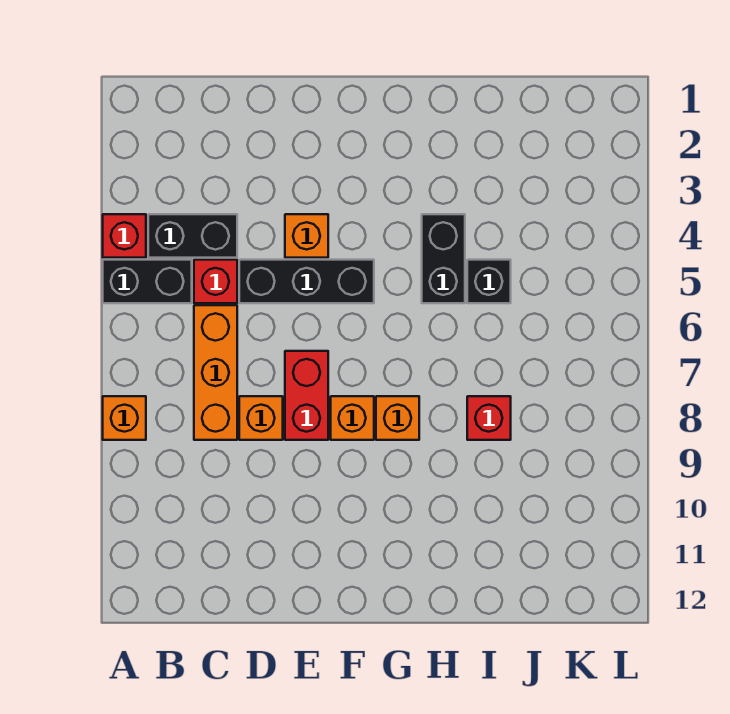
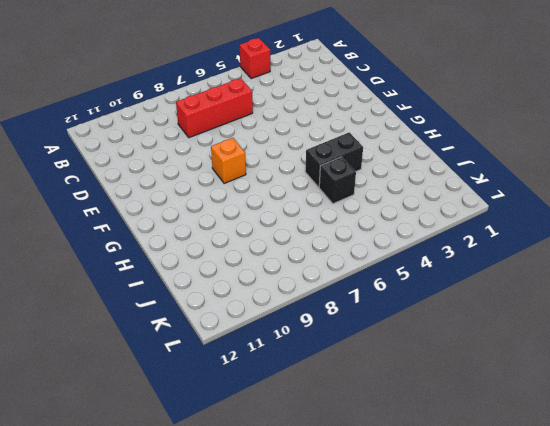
red 1x3 brick [176,78,253,138] -> orange 1x3 brick [194,305,237,440]
none -> black 1x2 brick [103,260,192,303]
none -> orange 1x1 brick [103,396,146,440]
none -> black 1x2 brick [148,214,237,258]

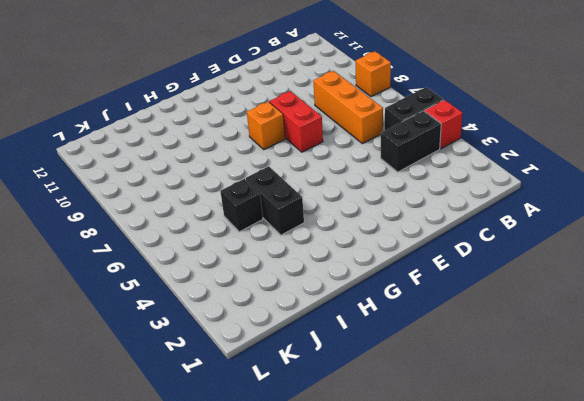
none -> red 1x1 brick [194,260,237,303]
none -> black 1x3 brick [239,260,374,303]
none -> orange 1x1 brick [239,396,283,440]

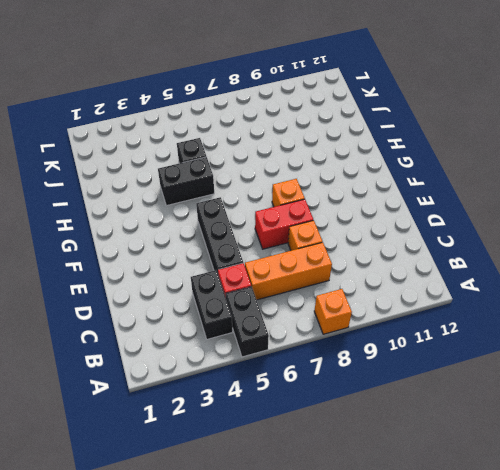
none -> red 1x1 brick [103,214,146,258]
none -> orange 1x1 brick [285,214,328,258]
none -> orange 1x1 brick [376,396,419,440]

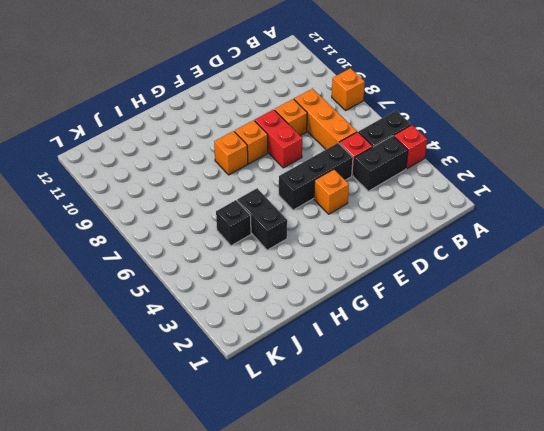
none -> red 1x1 brick [467,396,511,440]

